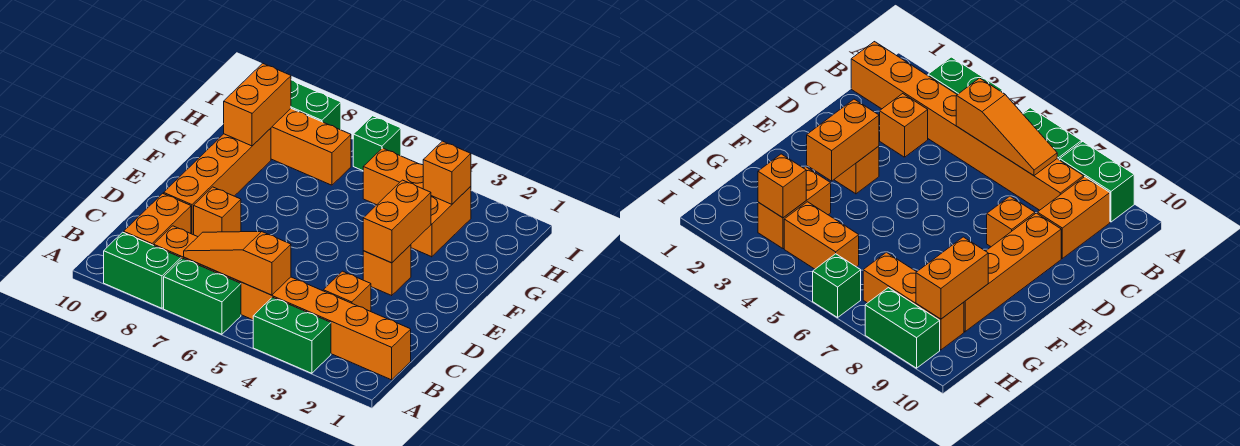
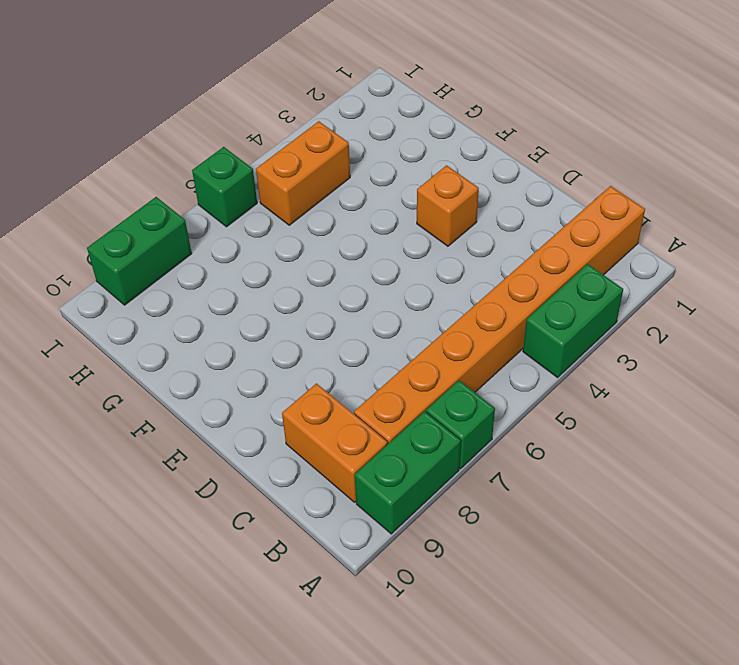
green 1x1 brick [426,380,495,469] -> green 1x2 brick [164,258,241,334]
none -> orange 1x1 brick [323,271,371,312]
none -> orange 1x1 brick [194,187,241,237]
none -> orange 1x4 brick [164,128,271,235]

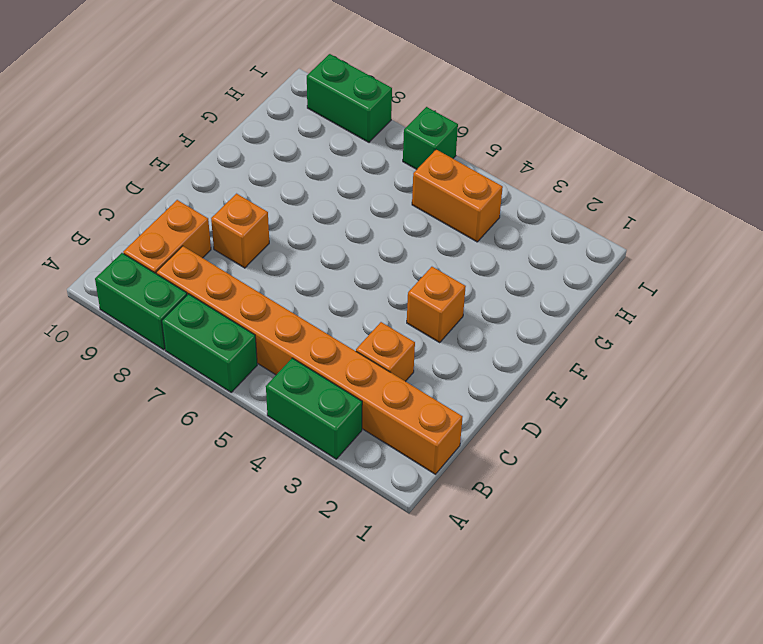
none -> orange 1x4 brick [164,128,271,235]
none -> orange 1x2 brick [411,186,471,257]
none -> orange 1x3 brick [271,109,351,185]

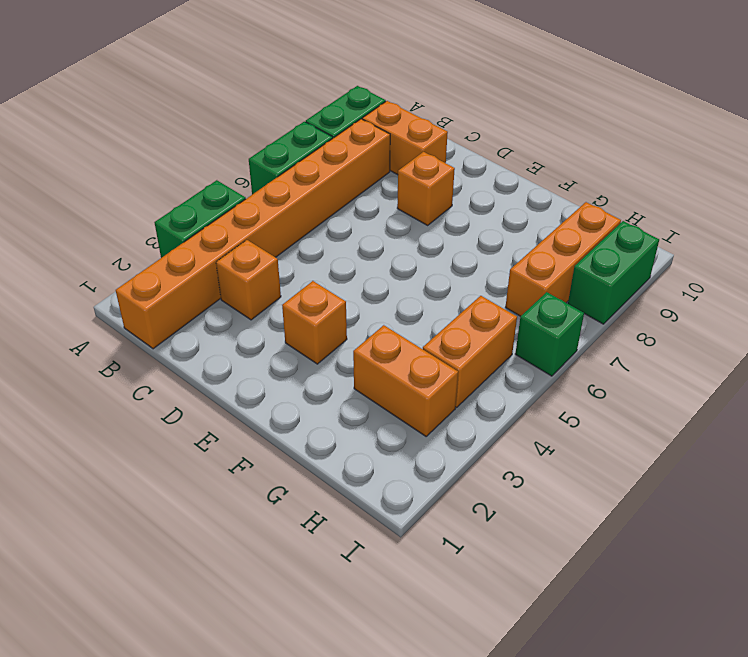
none -> orange 1x4 brick [164,128,271,235]
none -> orange 1x3 slope [184,232,291,295]
none -> orange 1x2 brick [363,180,431,263]

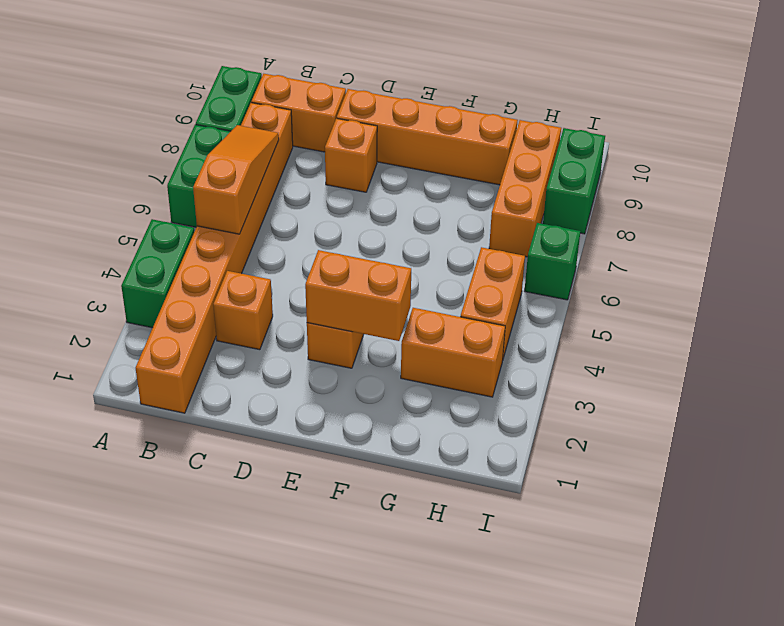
none -> orange 1x2 brick [224,63,291,146]
none -> orange 1x1 brick [423,141,471,204]

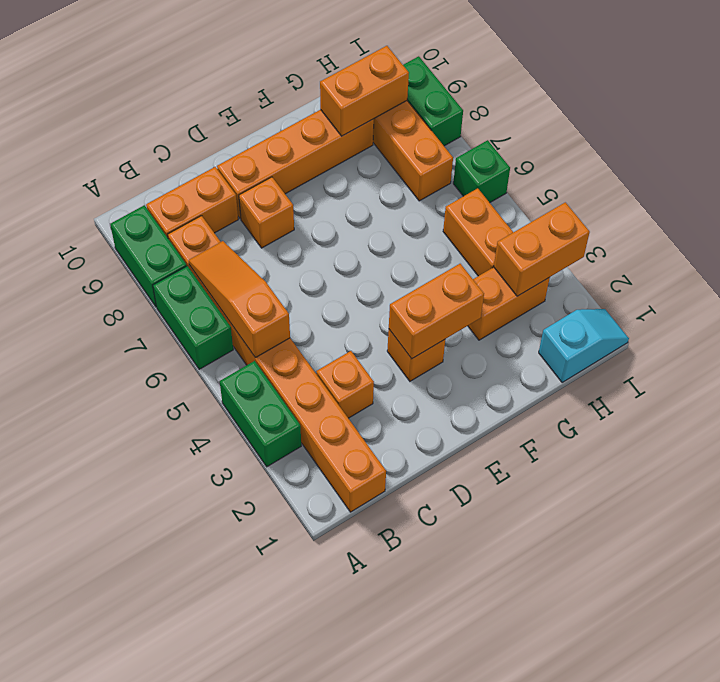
cyan 1x2 slope [539,309,629,382] -> none
orange 1x2 brick [494,202,590,296] -> orange 1x1 brick [423,141,471,204]

